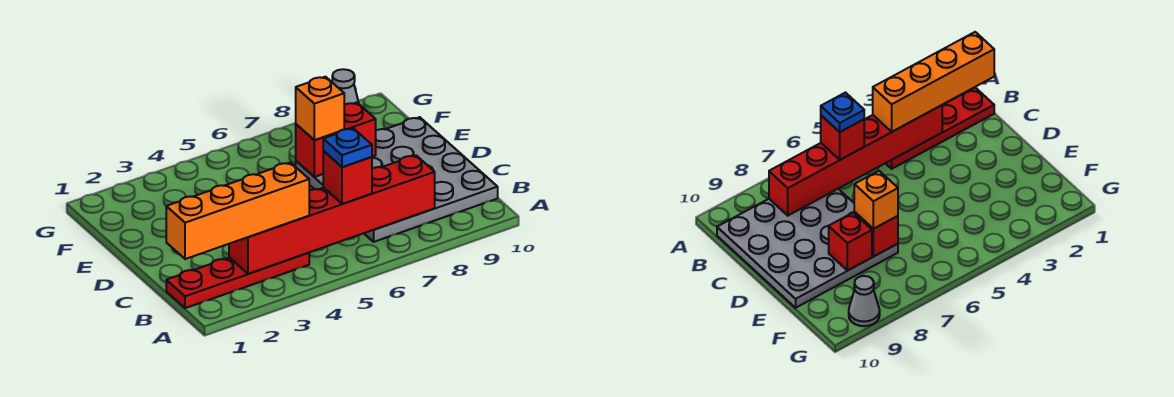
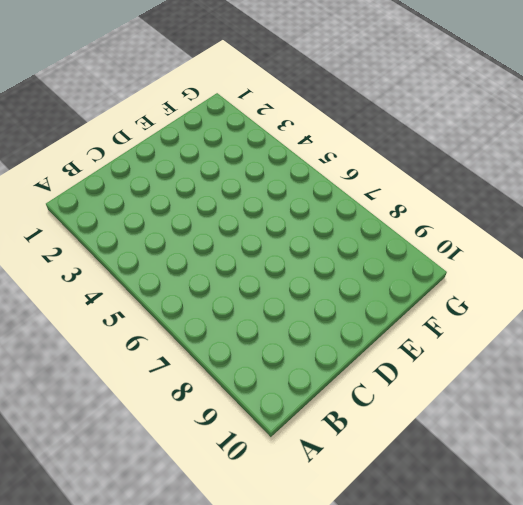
none -> red 1x4 plate [166,253,309,308]
none -> grey 4x4 plate [296,117,498,242]

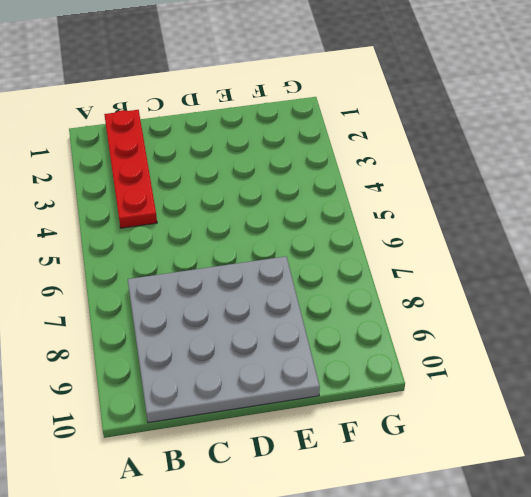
none -> grey 1x1 cone [332,69,359,105]
none -> red 1x6 brick [229,155,435,274]

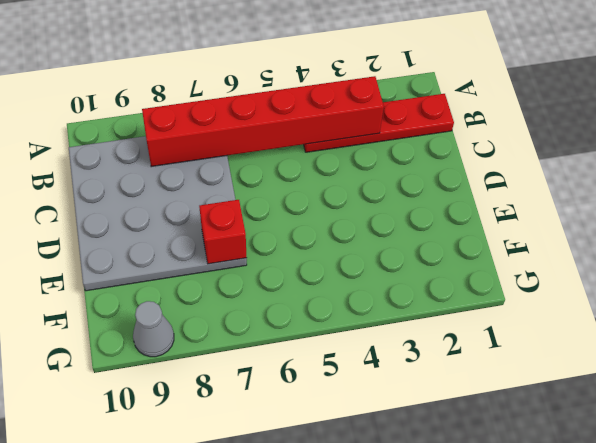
none -> red 1x1 brick [344,102,376,157]
none -> orange 1x4 brick [166,162,309,259]

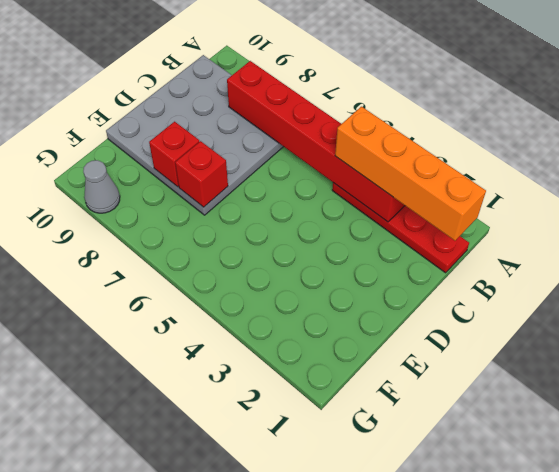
none -> red 1x1 brick [323,151,372,204]
none -> orange 1x1 brick [296,77,344,140]

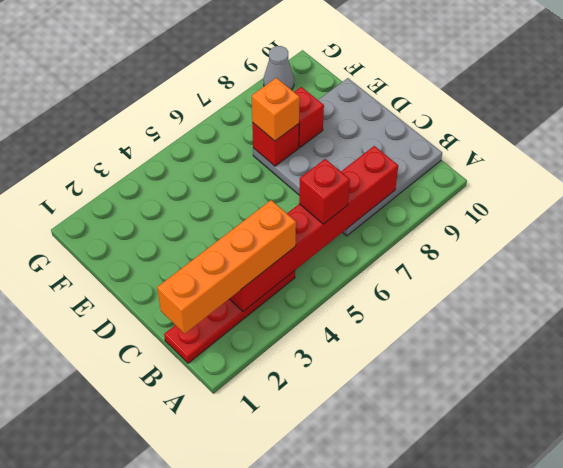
none -> blue 1x1 plate [323,128,372,167]

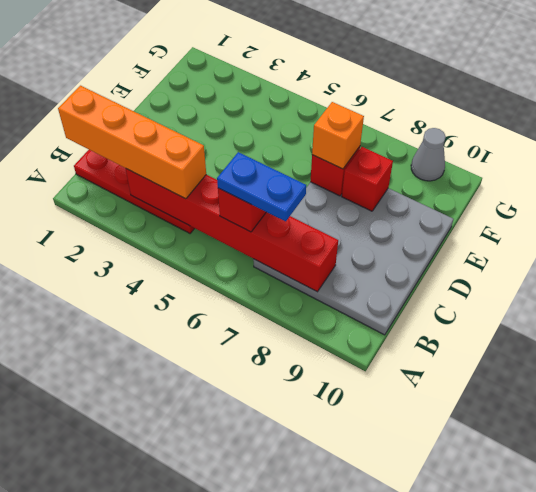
blue 1x2 plate [217,152,306,221] -> blue 1x1 plate [323,128,372,167]

